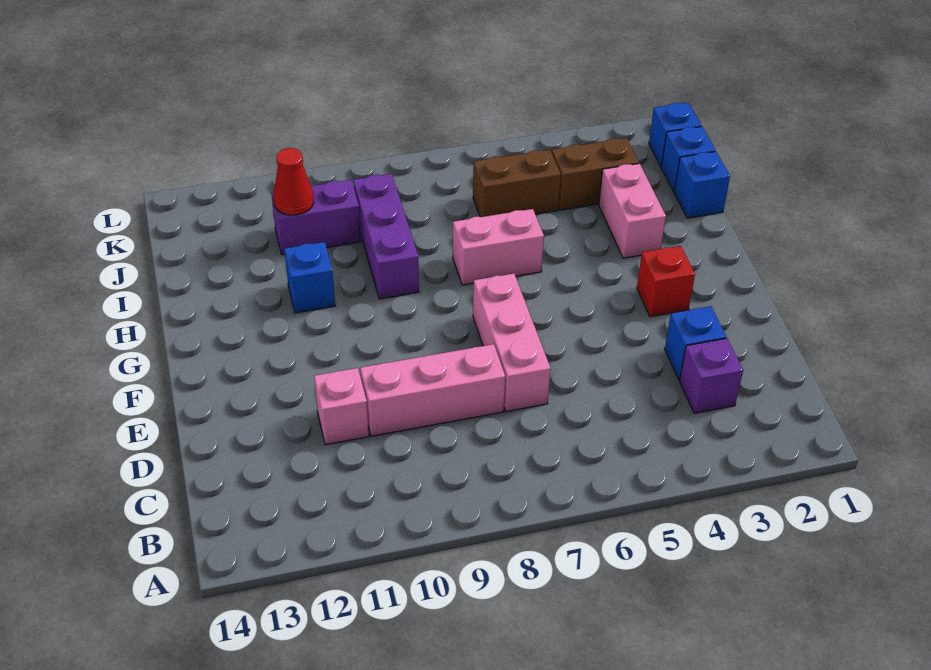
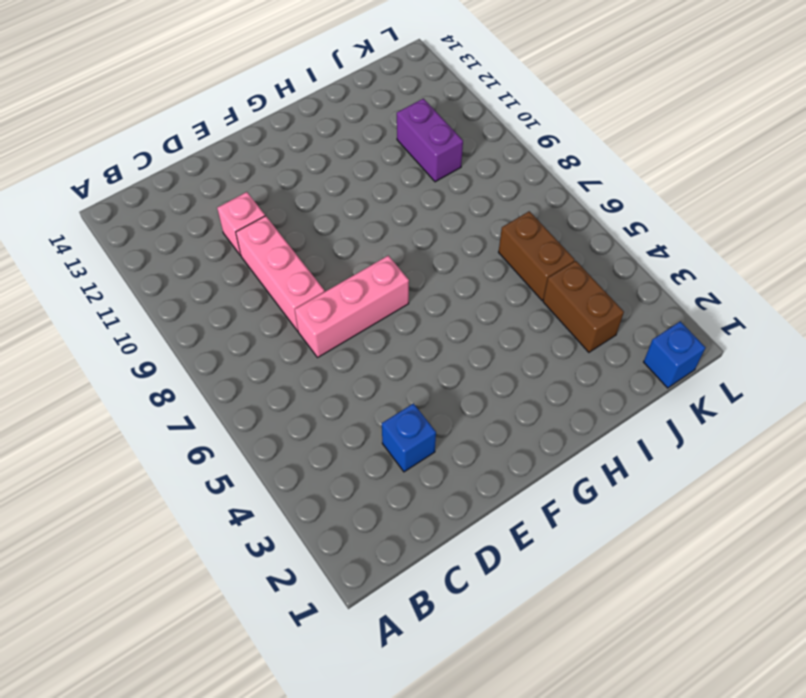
none -> purple 1x1 brick [680,338,743,413]
none -> red 1x1 brick [637,246,695,317]
none -> pink 1x2 brick [599,163,666,258]

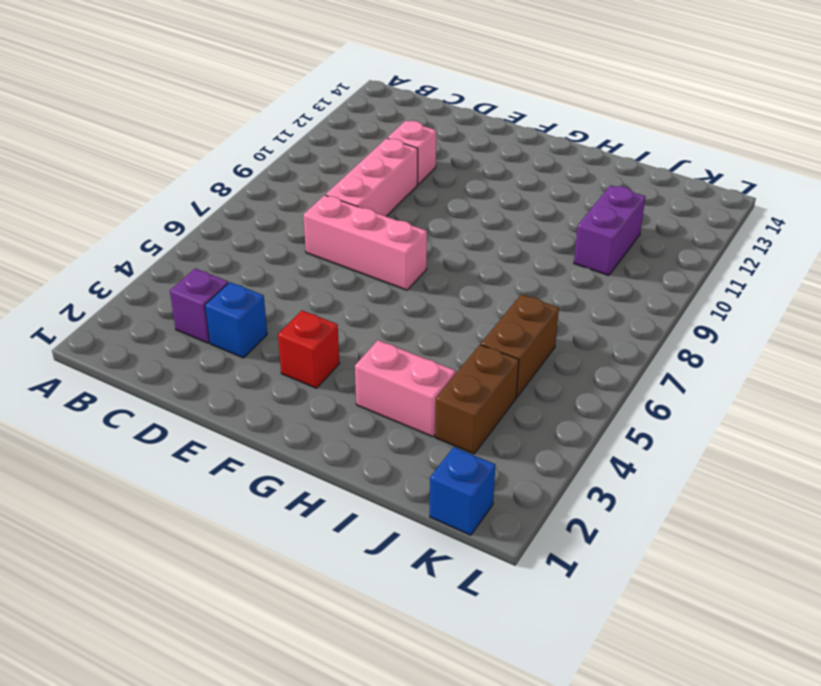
none -> pink 1x2 brick [453,209,544,285]
none -> purple 1x3 brick [353,174,419,299]
none -> blue 1x1 brick [284,242,335,313]

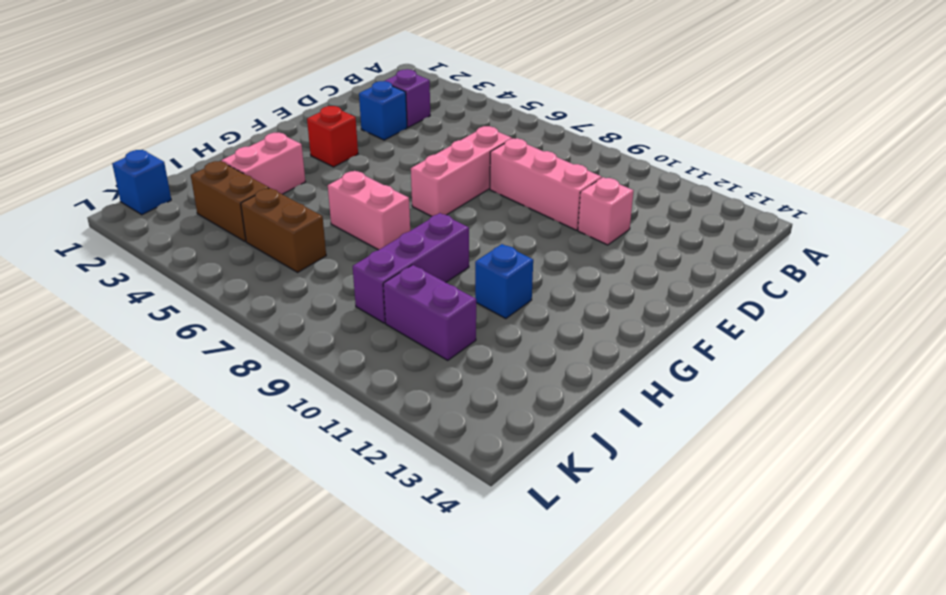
none -> blue 1x1 brick [674,152,730,218]
none -> blue 1x1 brick [661,127,716,192]
none -> red 1x1 cone [273,148,314,215]

